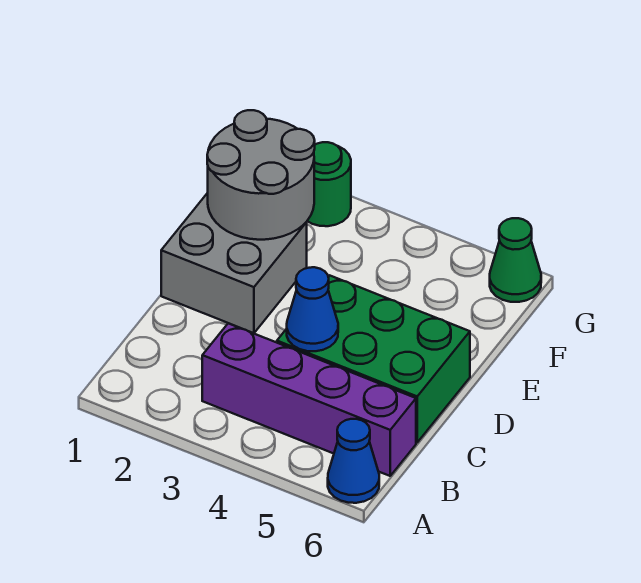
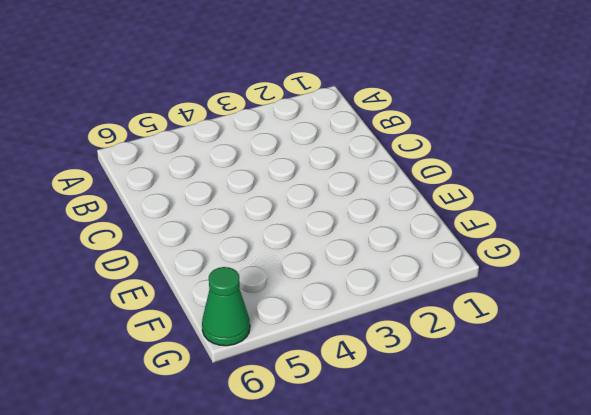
none -> blue 1x1 cone [328,419,379,503]
none -> purple 1x4 brick [202,323,416,476]

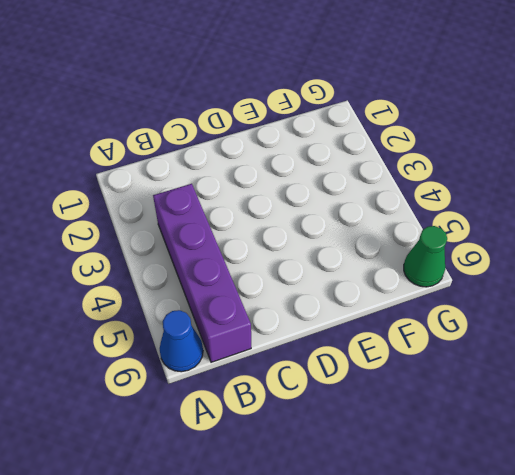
none -> green 2x3 brick [277,275,470,442]
none -> grey 2x2 brick [161,193,307,333]

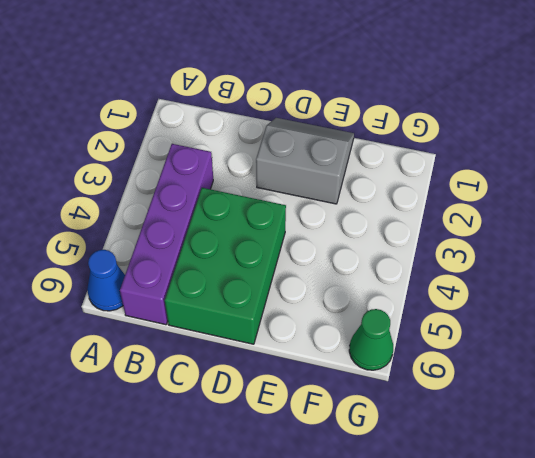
grey 2x2 slope [256,118,354,204] -> grey 2x2 brick [161,193,307,333]
none -> green 1x1 round brick [307,142,351,226]
none -> blue 1x1 cone [287,267,338,351]

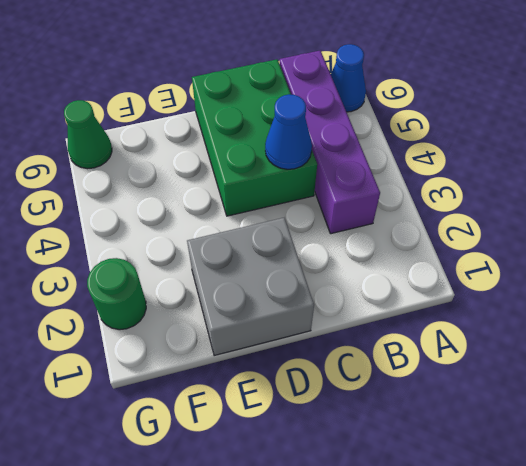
none -> grey 2x2 round brick [207,110,315,240]

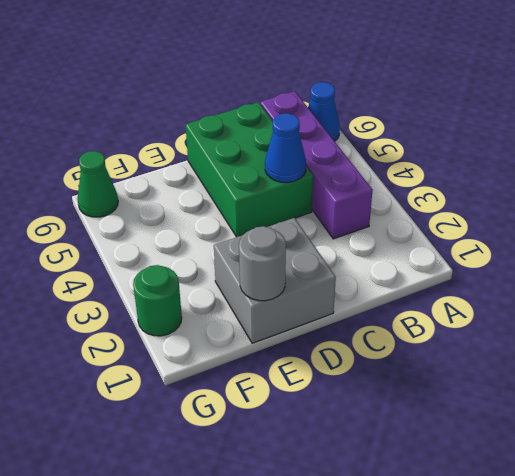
grey 1x1 round brick [239,226,286,301] -> grey 2x2 round brick [207,110,315,240]

